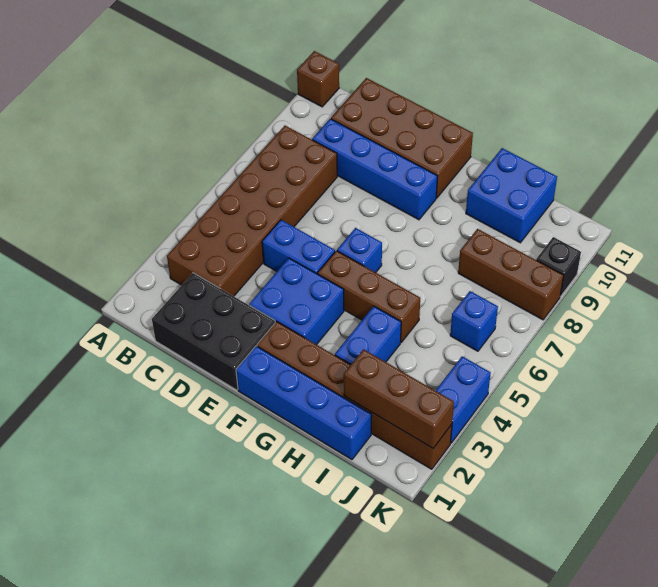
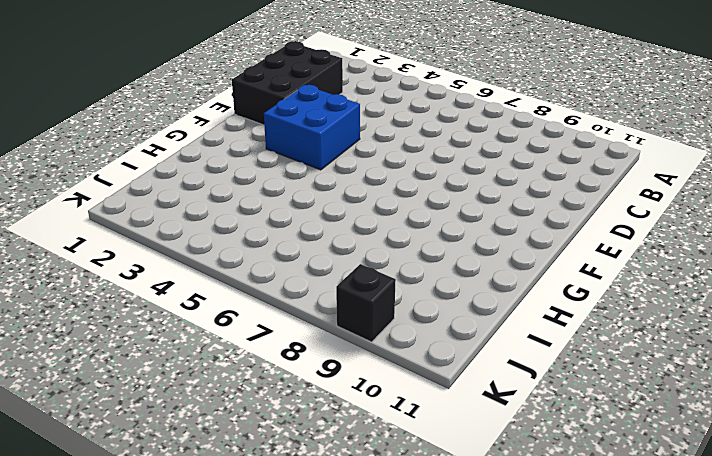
none -> brown 1x1 brick [297,51,339,107]
none -> brown 2x6 brick [167,126,337,296]
none -> blue 1x4 brick [312,119,437,220]

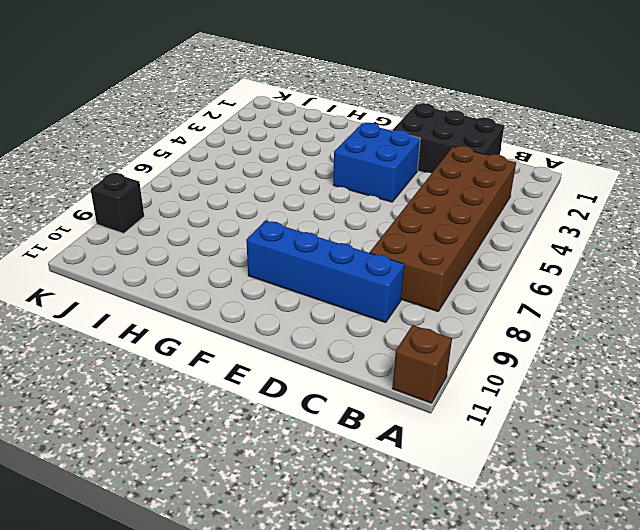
none -> brown 2x4 brick [331,78,473,198]
none -> blue 1x2 brick [262,220,335,274]
none -> blue 1x4 brick [236,346,371,460]

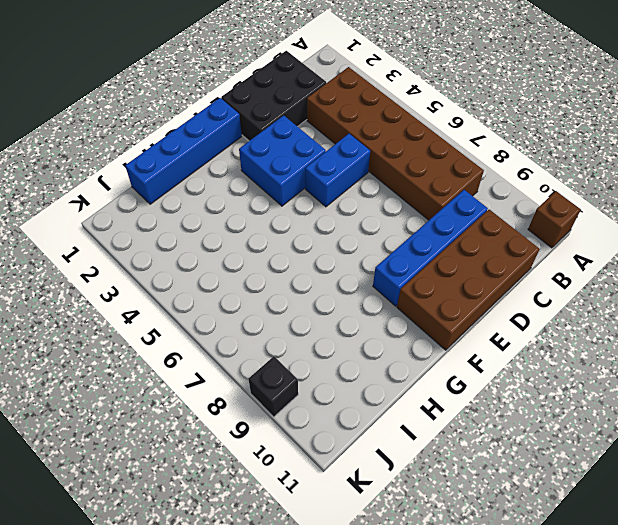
none -> brown 1x6 brick [257,322,452,469]
none -> brown 1x3 brick [318,251,420,342]
none -> blue 1x1 brick [337,228,382,272]

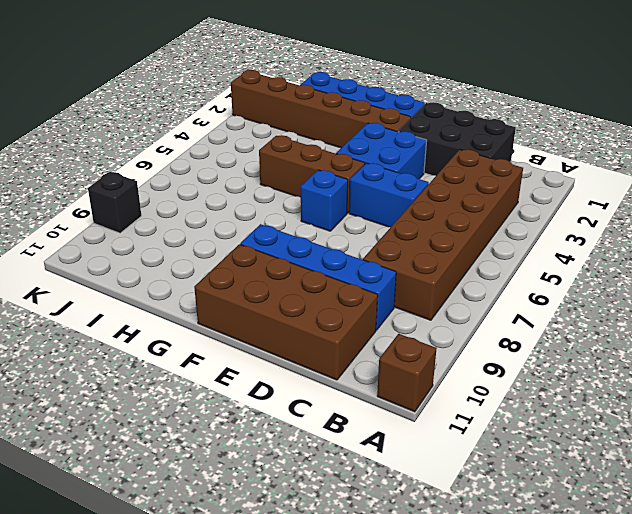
none -> blue 1x2 brick [335,306,401,364]
none -> blue 2x2 brick [466,148,557,243]
none -> brown 1x3 brick [458,229,564,320]

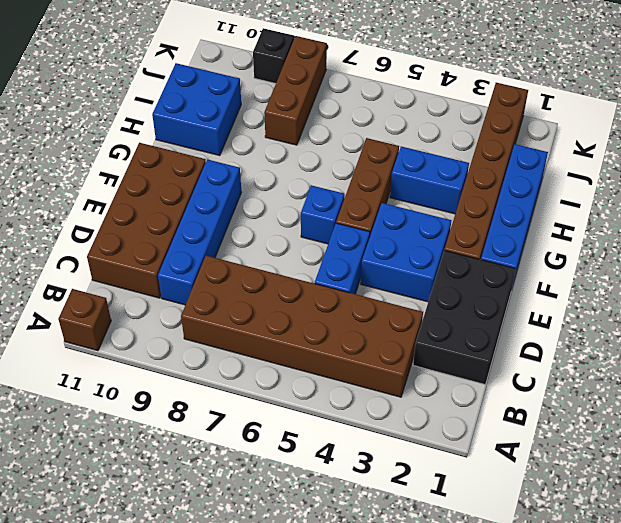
none -> blue 1x1 brick [450,291,498,351]
none -> blue 1x2 brick [436,356,491,443]
none -> brown 1x3 brick [344,349,454,448]

